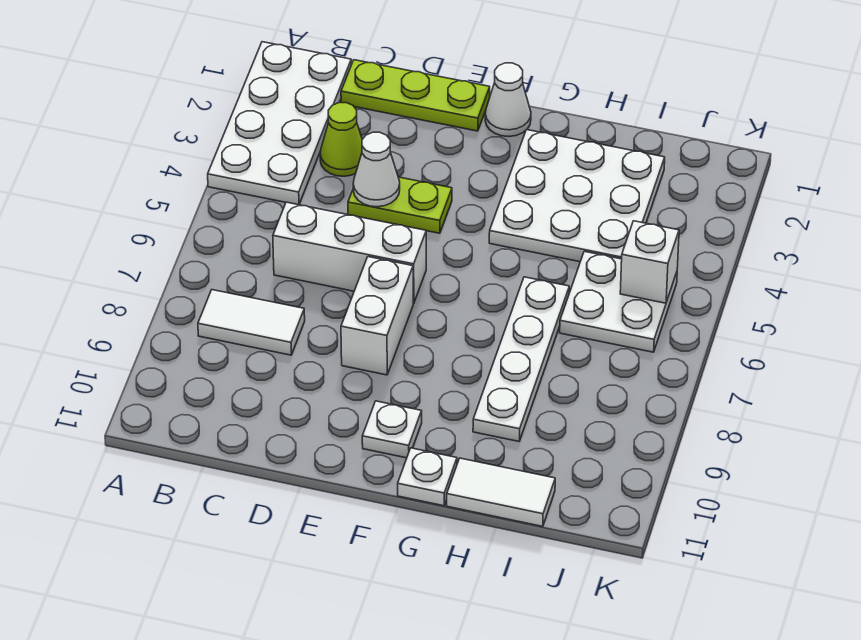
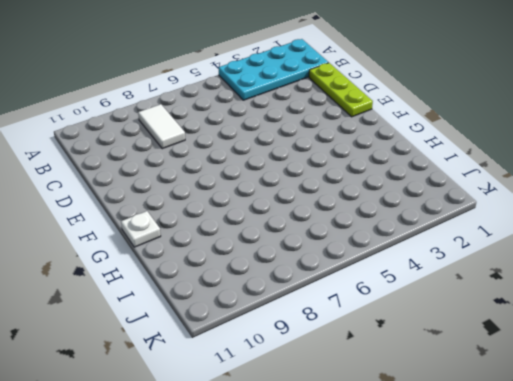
cyan 2x4 plate [219,39,328,100] -> white 2x4 plate [208,42,351,205]
none -> lime 1x1 cone [320,103,362,176]
none -> white 1x3 brick [273,202,426,303]
none -> lime 1x2 plate [348,177,452,233]

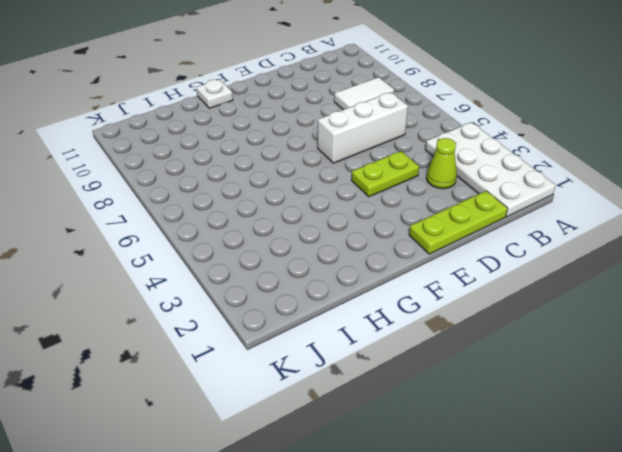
none -> white 1x2 brick [341,257,413,375]
none -> white 1x1 cone [485,63,531,137]
none -> white 1x1 plate [362,401,422,458]

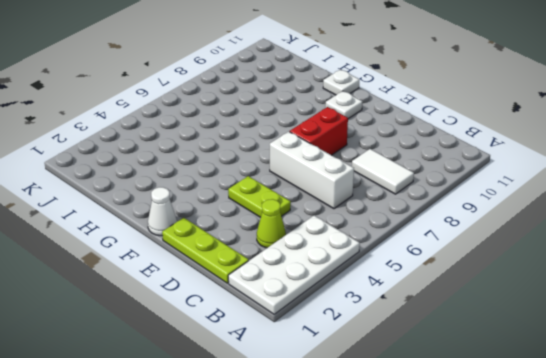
red 1x2 brick [290,107,348,155] -> white 1x2 brick [341,257,413,375]
none -> white 3x3 plate [489,130,665,262]
none -> white 1x4 plate [473,277,569,441]
none -> white 1x2 tile [447,458,555,527]

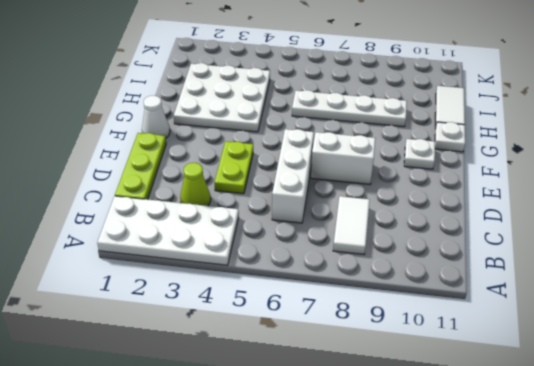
none -> white 2x2 plate [560,251,677,352]
none -> white 1x1 cone [353,132,400,207]
none -> white 1x1 brick [620,221,679,303]

